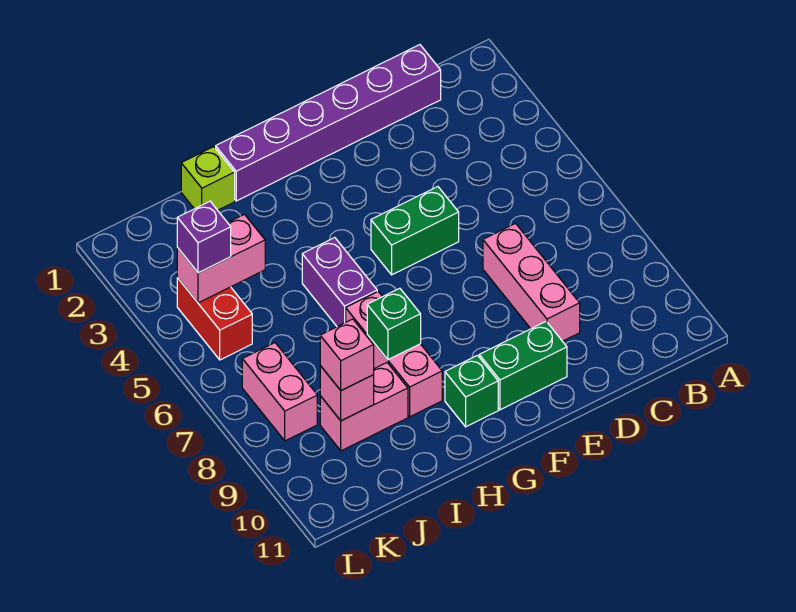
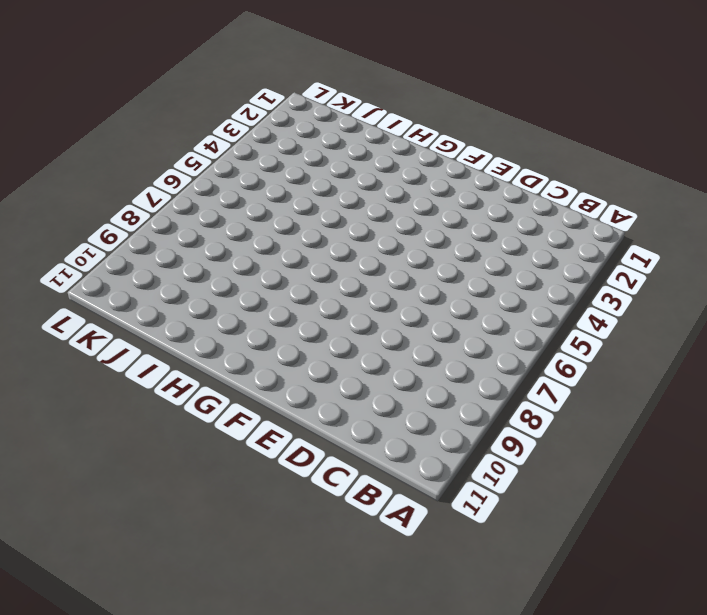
none -> purple 1x6 brick [216,45,441,201]
none -> pink 1x3 brick [483,223,580,341]
none -> green 1x2 brick [371,187,459,275]

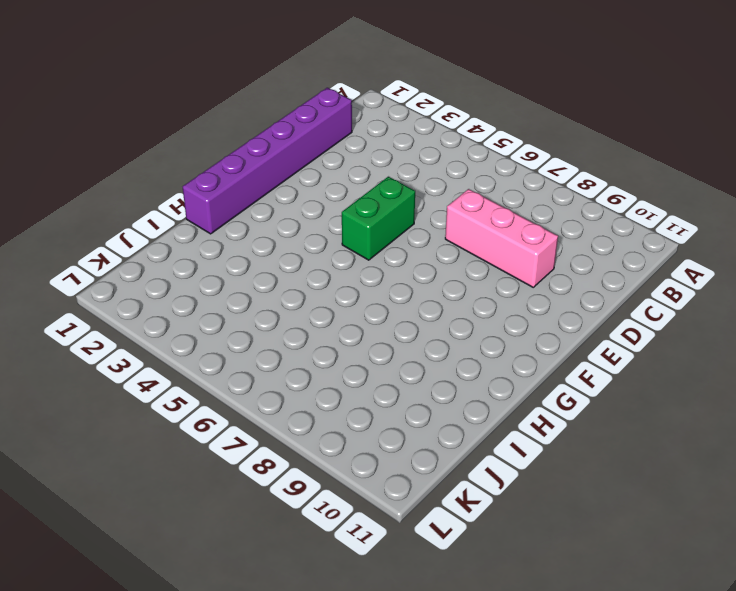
none -> green 1x2 brick [479,322,567,410]
none -> green 1x1 brick [445,355,498,427]
none -> purple 1x2 brick [302,238,377,327]

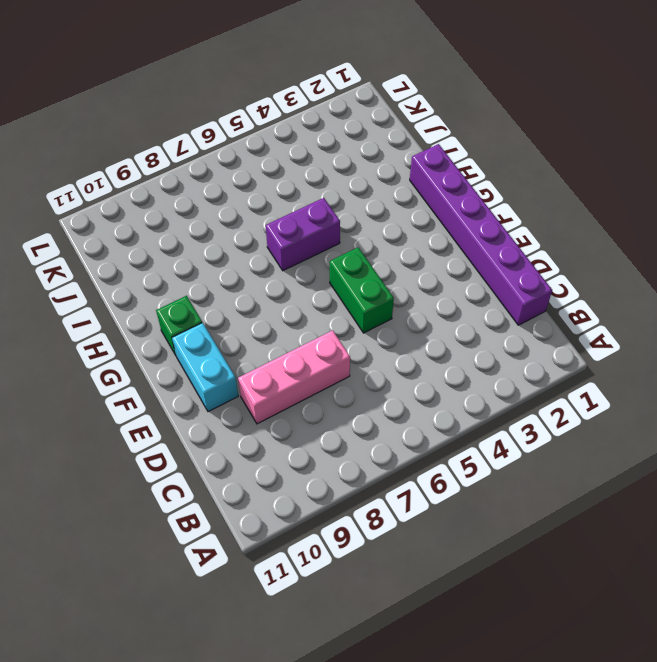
cyan 1x2 brick [172,323,238,412] -> green 1x2 brick [479,322,567,410]
none -> pink 1x3 brick [346,292,442,417]
none -> lime 1x1 brick [181,147,235,210]
none -> pink 1x2 brick [320,363,408,451]

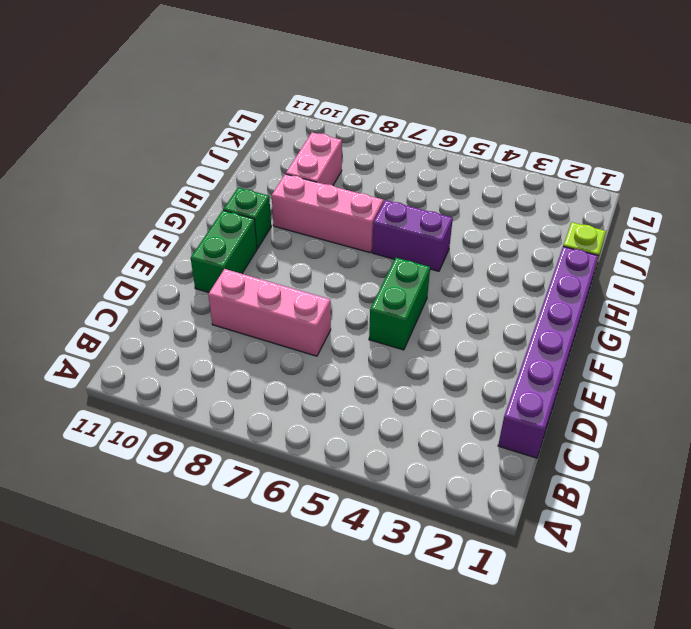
none -> red 1x2 brick [177,278,252,360]
none -> pink 1x2 brick [242,343,317,441]
none -> green 1x1 brick [367,288,421,360]

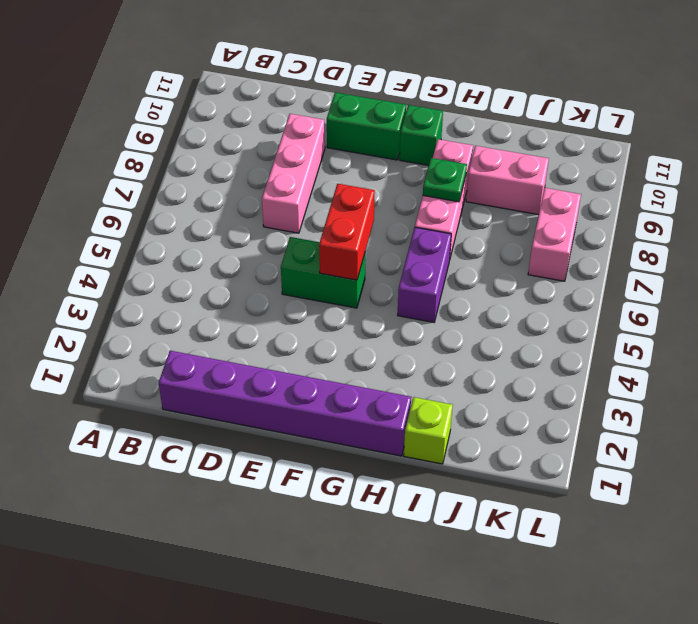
red 1x2 brick [319,184,375,280] -> red 1x2 brick moved to [177,278,252,360]
green 1x1 plate [423,158,467,202] -> green 1x1 brick [367,288,421,360]
none -> pink 1x2 brick [177,214,265,303]
none -> pink 1x1 brick [320,366,374,421]
none -> pink 1x1 brick [320,319,374,391]

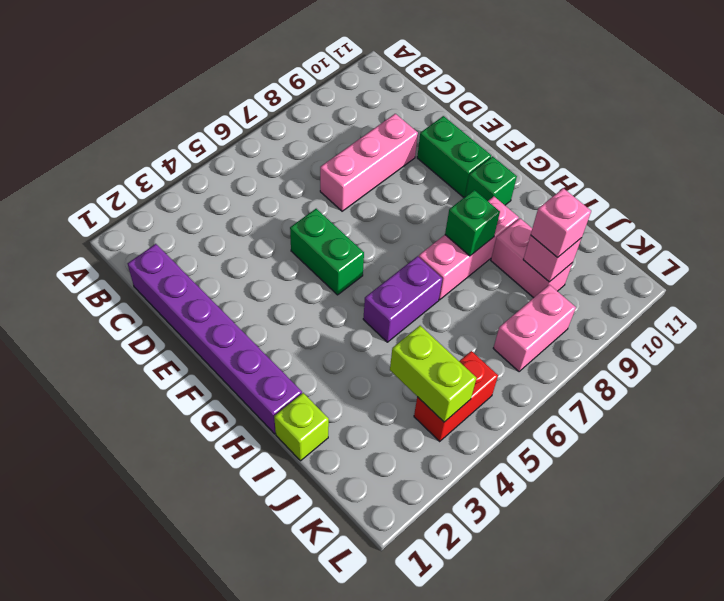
lime 1x2 brick [390,326,476,422] -> pink 1x2 brick [177,214,265,303]
none -> purple 1x1 brick [177,201,231,273]

